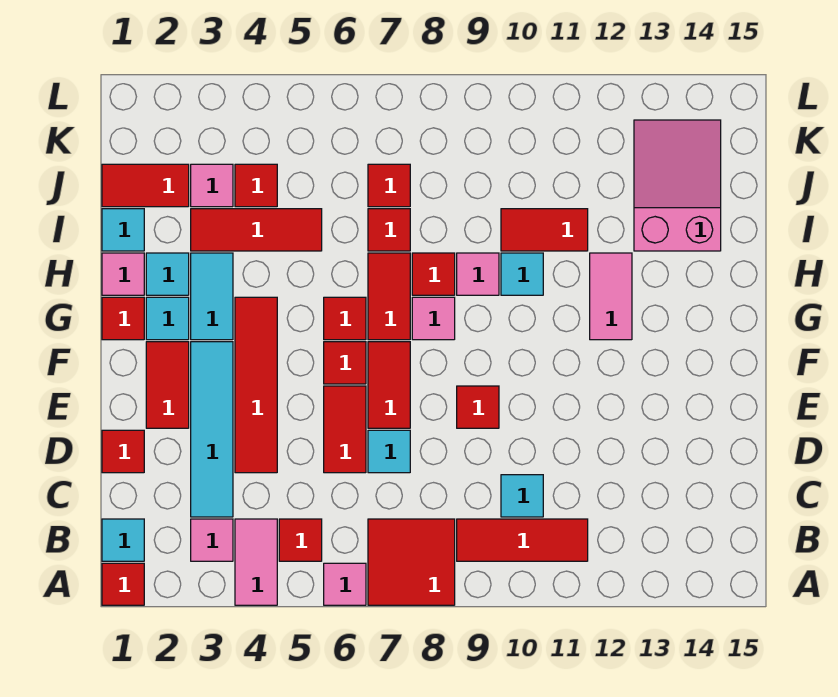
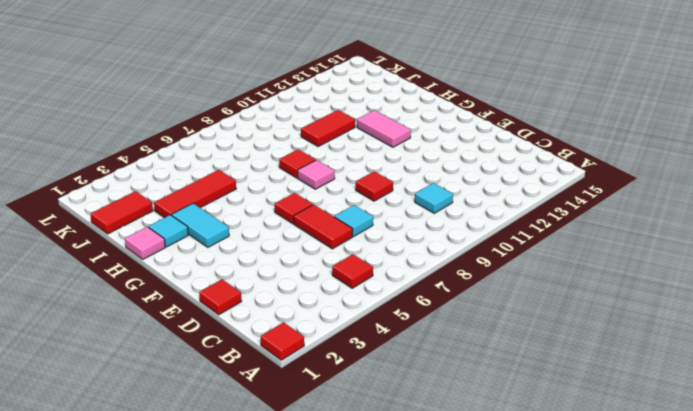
none -> pink 1x2 tile [235,519,277,605]
none -> pink 1x1 tile [324,563,366,605]
none -> red 2x2 tile [368,519,455,605]
none -> cyan 1x1 tile [102,519,144,561]

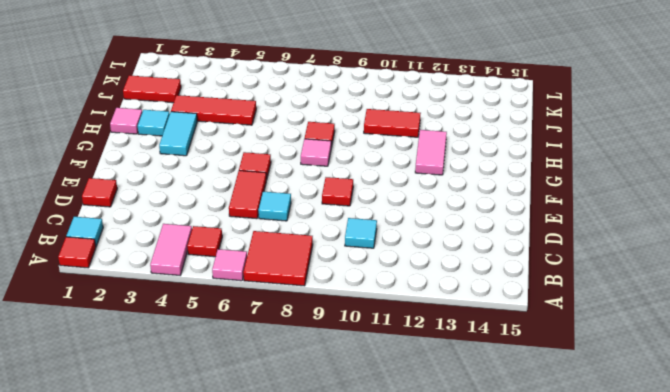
none -> pink 1x1 tile [191,519,233,561]
none -> red 1x3 tile [457,519,588,561]
none -> cyan 1x4 tile [191,342,233,517]
none -> red 1x4 tile [235,297,277,473]

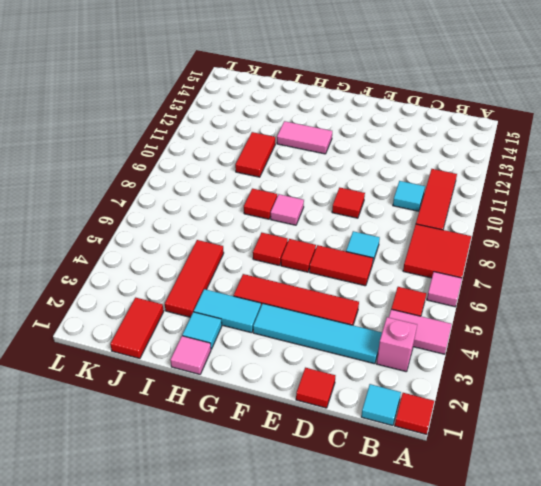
pink 1x1 brick [376,317,417,372] -> pink 1x1 tile [191,519,233,561]
none -> red 1x2 tile [146,342,189,428]
none -> red 1x2 tile [368,342,410,428]
none -> red 1x1 tile [102,297,144,340]
none -> cyan 1x1 tile [146,297,189,340]

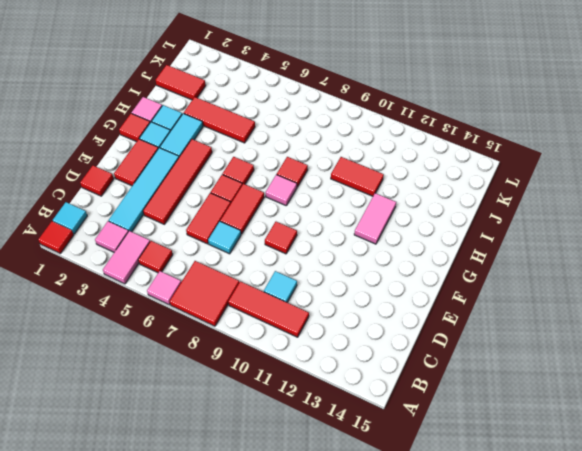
none -> red 1x2 tile [368,253,410,340]
none -> pink 1x1 tile [457,253,499,295]
none -> cyan 1x1 tile [501,253,543,295]
none -> cyan 1x1 tile [102,209,144,251]

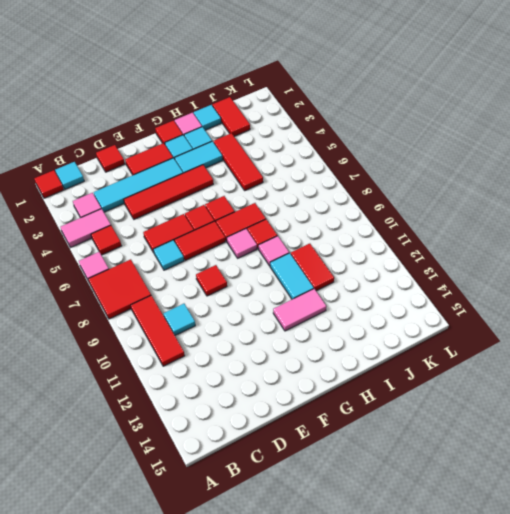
cyan 1x2 tile [270,253,314,299] -> cyan 1x1 tile [501,253,543,295]
none -> red 1x1 tile [368,209,410,251]
none -> pink 2x3 slope [634,120,721,251]
none -> pink 1x1 tile [191,164,233,207]
none -> red 1x1 tile [235,164,277,207]

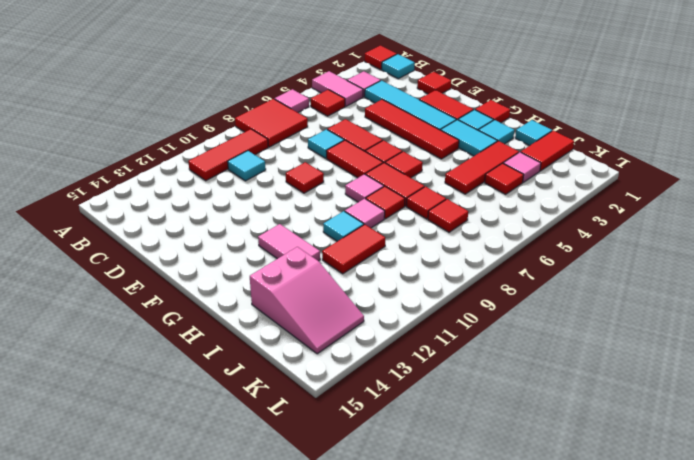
none -> pink 1x1 tile [102,253,144,295]

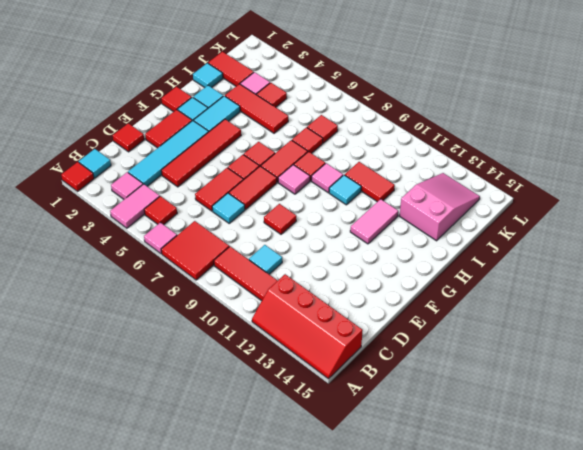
red 2x4 slope [252,274,363,379] -> none
none -> pink 1x1 tile [102,253,144,295]

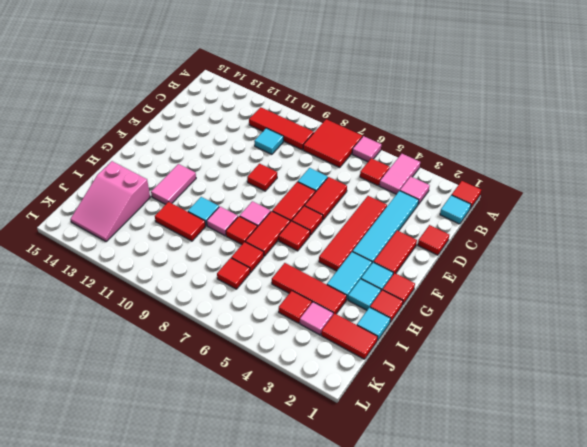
red 1x1 tile [370,290,403,322] -> pink 1x1 tile [102,253,144,295]

